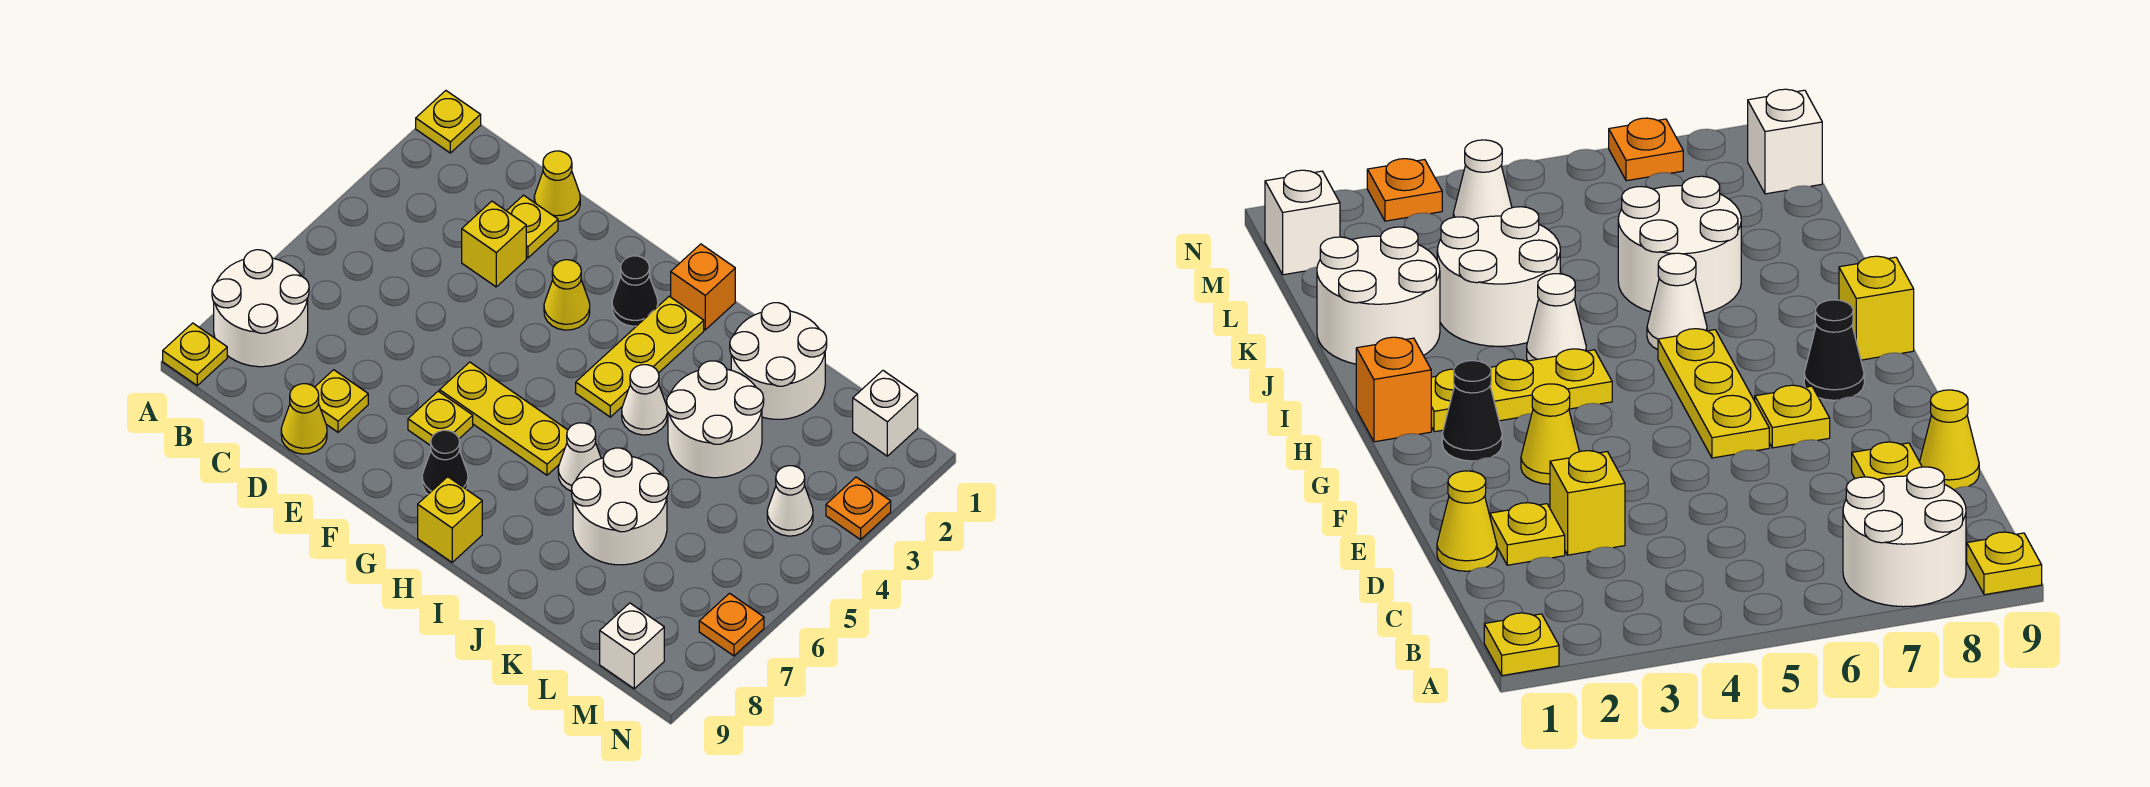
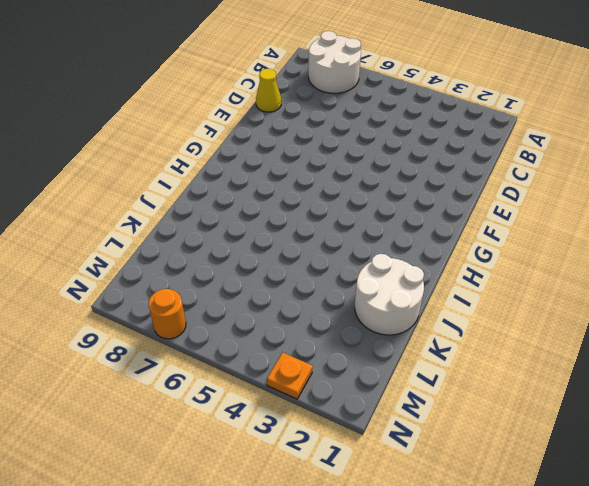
orange 1x1 round brick [148,289,186,339] -> orange 1x1 plate [699,593,764,656]
none -> yellow 1x1 plate [416,91,481,153]
none -> yellow 1x1 plate [163,323,227,386]
none -> yellow 1x1 cone [534,151,580,221]

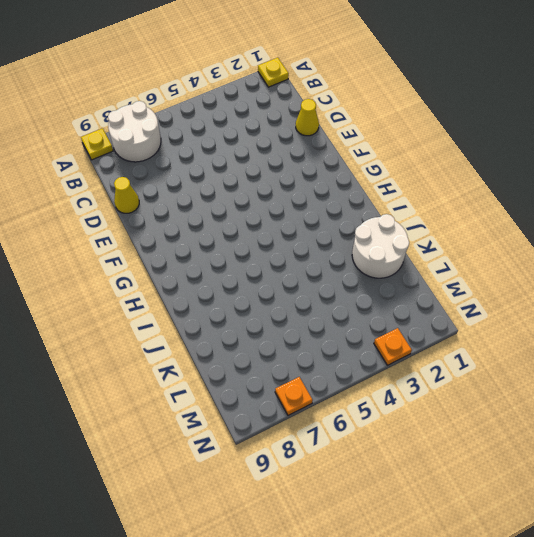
none -> yellow 1x1 plate [507,195,558,258]
none -> yellow 1x1 brick [462,201,526,287]
none -> yellow 1x1 plate [315,370,368,432]

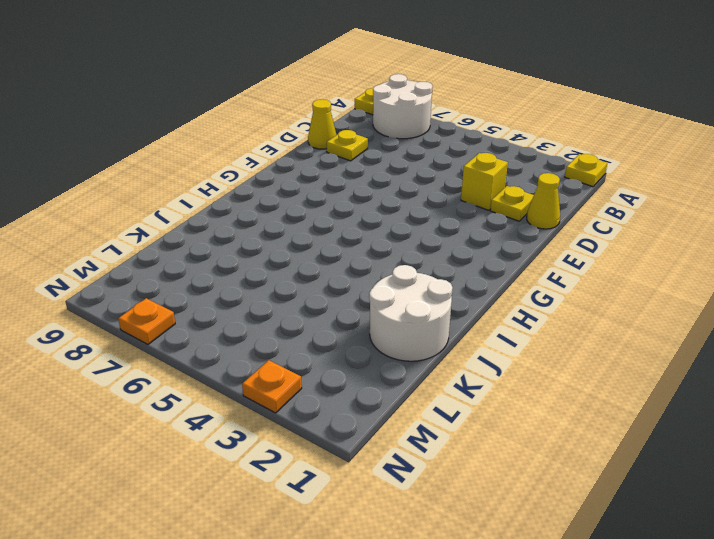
none -> yellow 1x1 cone [544,260,590,330]
none -> yellow 1x3 plate [440,362,568,475]
none -> yellow 1x1 plate [408,391,473,446]

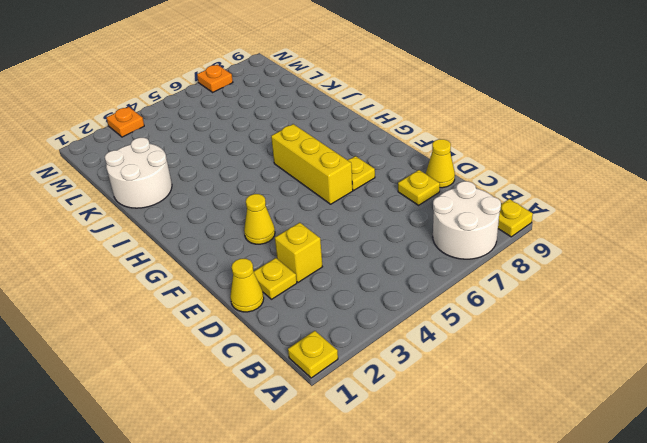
yellow 1x3 brick [271,124,353,204] -> yellow 1x3 plate [440,362,568,475]
none -> black 1x1 cone [612,256,658,326]
none -> black 1x1 cone [422,430,468,494]
none -> orange 1x1 brick [671,244,735,330]

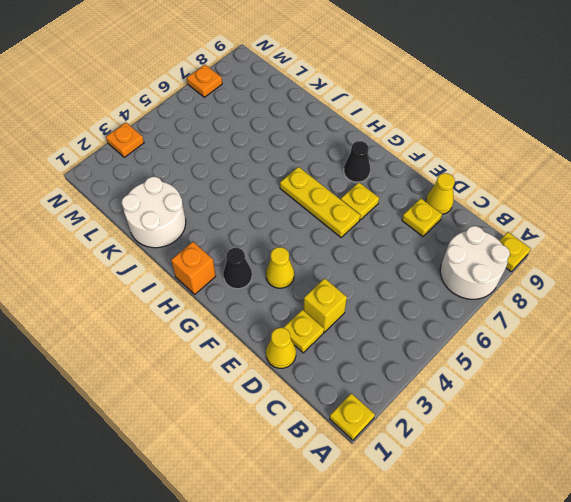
none -> yellow 1x3 plate [576,296,704,417]
none -> yellow 1x1 brick [418,477,482,562]
none -> white 1x1 cone [622,365,667,435]

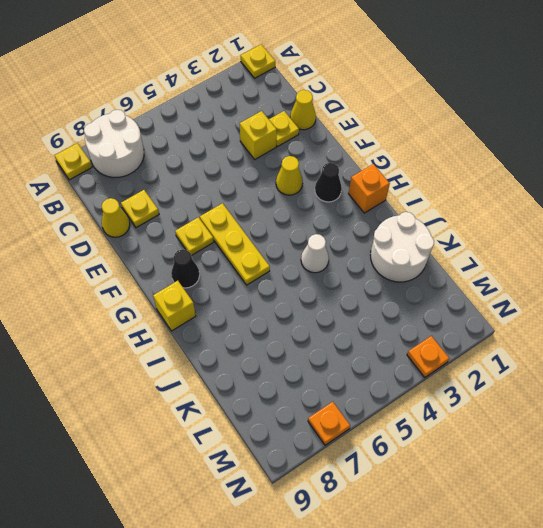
none -> yellow 1x3 plate [576,296,704,417]
none -> white 1x1 cone [558,423,601,491]
none -> white 2x2 round brick [667,361,764,478]

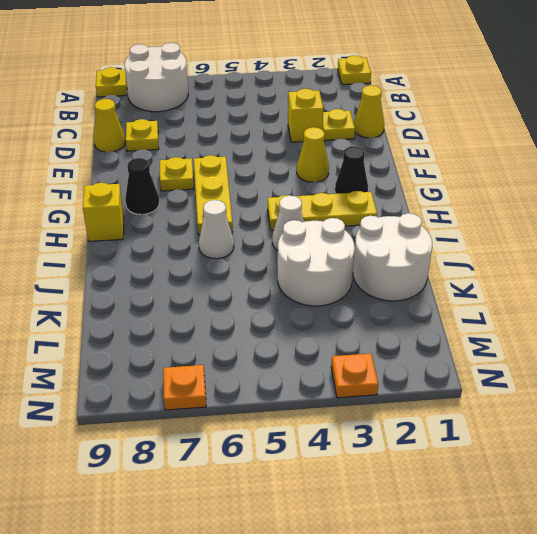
none -> orange 1x1 brick [671,244,735,330]
none -> white 2x2 round brick [572,448,669,565]
none -> white 1x1 brick [853,371,918,456]

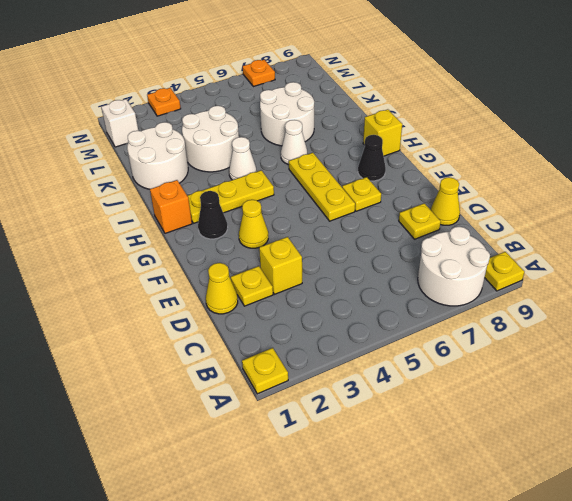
none -> white 1x1 cone [767,466,813,536]
none -> white 1x1 brick [600,603,664,689]

